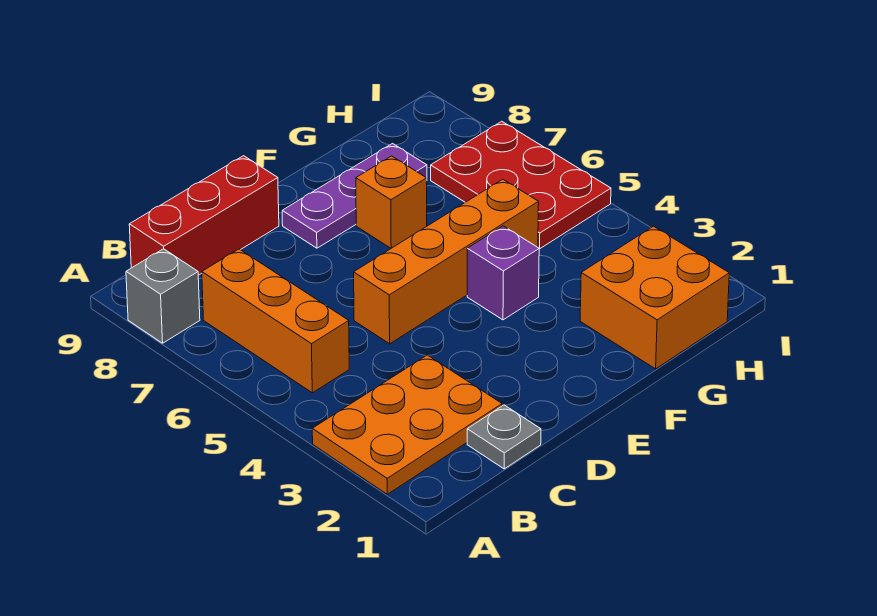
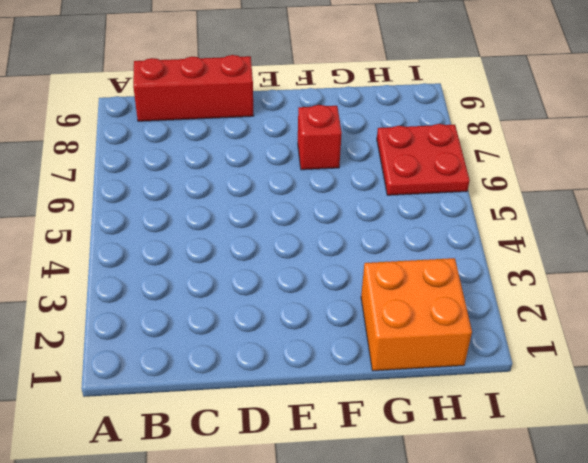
red 1x1 brick [298,105,342,170] -> orange 1x1 brick [356,156,427,248]
red 2x2 plate [377,124,470,195] -> red 2x3 plate [431,121,611,249]
none -> orange 2x3 plate [312,355,502,494]
none -> grey 1x1 brick [126,249,200,343]

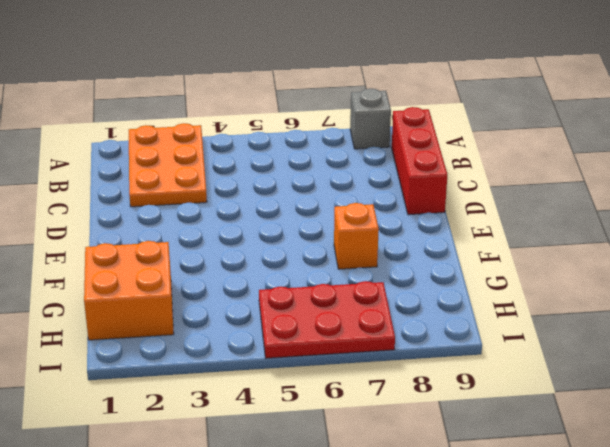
none -> orange 1x3 brick [202,249,349,393]
none -> grey 1x1 plate [467,405,541,469]

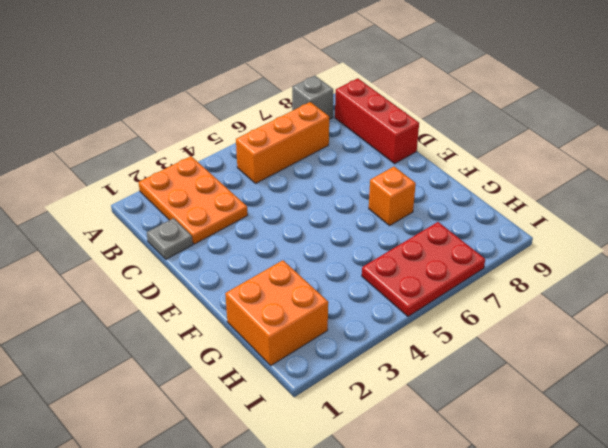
none -> orange 1x4 brick [354,179,539,344]
none -> purple 1x3 plate [282,144,427,248]

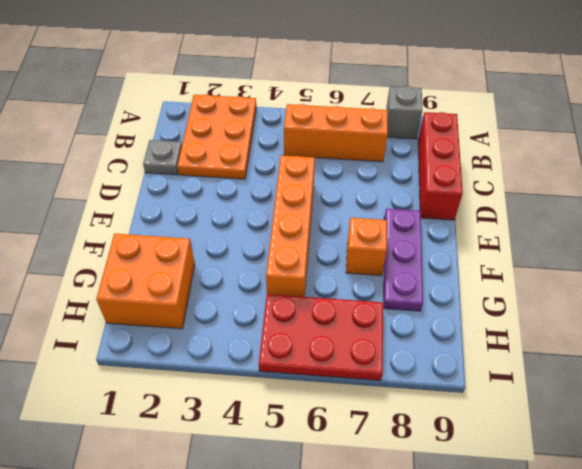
none -> purple 1x1 brick [467,226,539,320]

